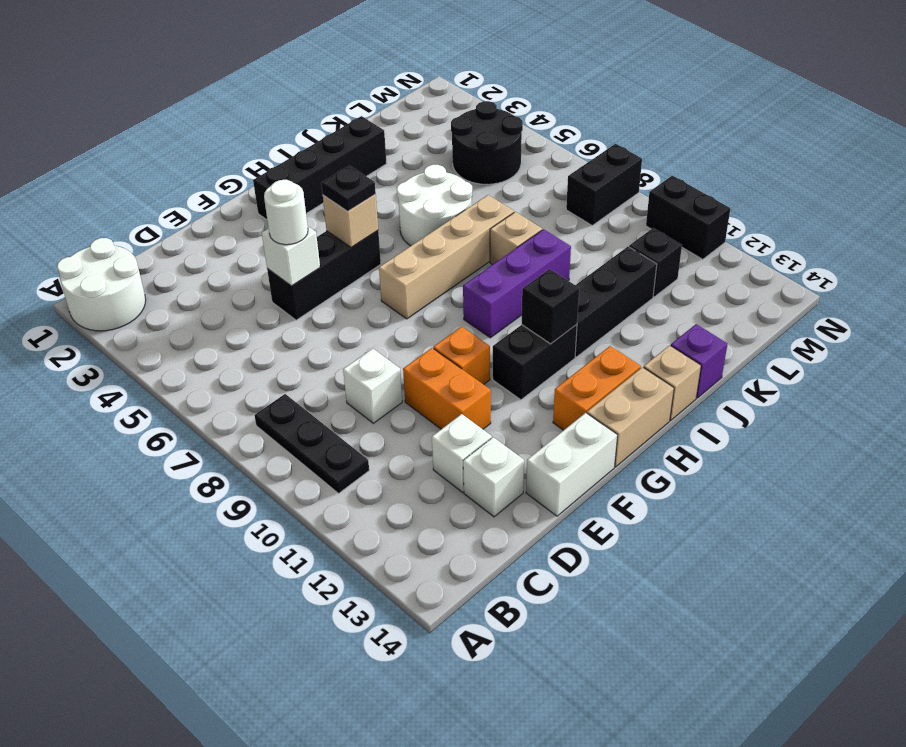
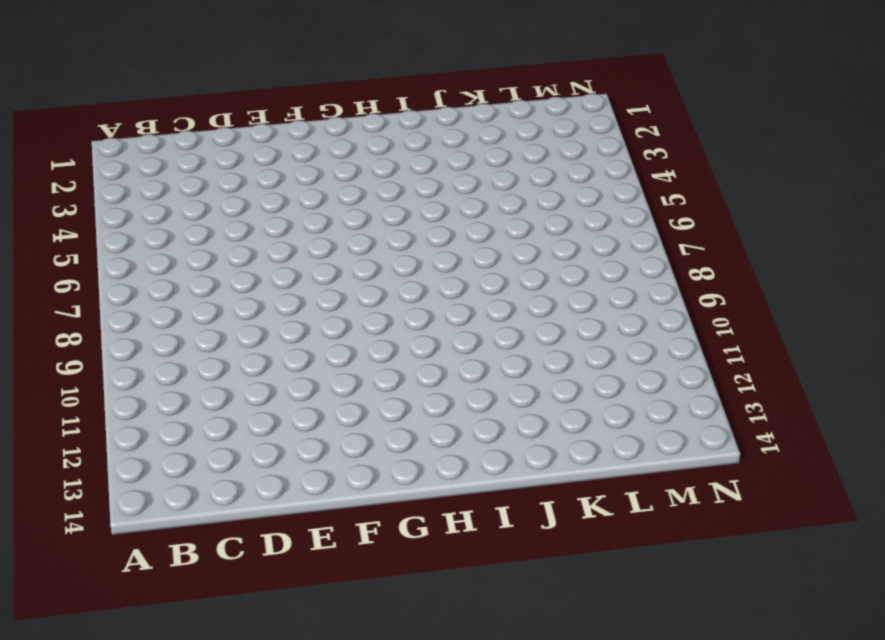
none -> white 2x2 round brick [57,238,146,331]
none -> black 1x3 plate [254,394,369,493]
none -> white 1x1 brick [343,349,402,423]

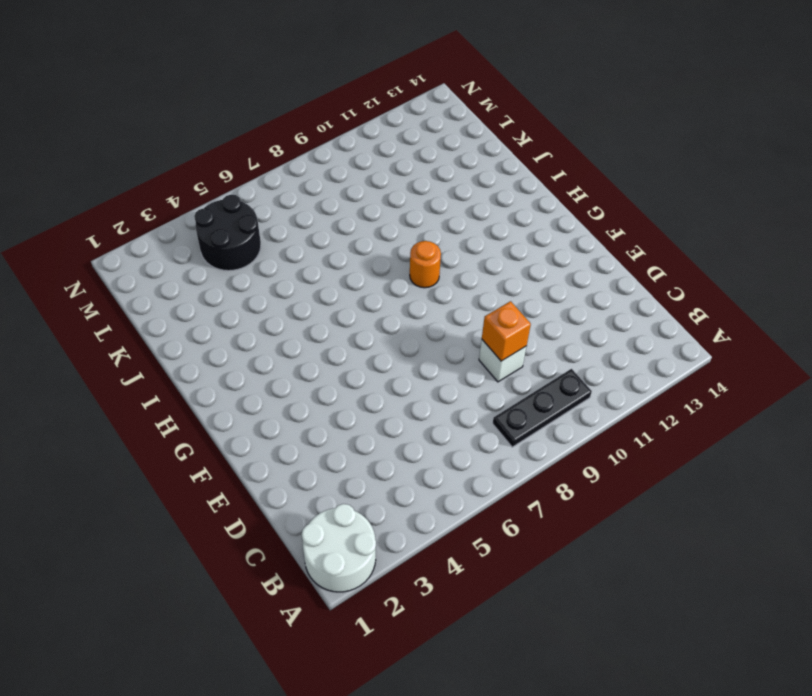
orange 1x1 brick [482,301,531,361] -> orange 1x1 brick moved to [433,327,490,384]
orange 1x1 round brick [410,241,441,288] -> purple 1x3 brick [463,229,571,338]
none -> white 1x1 brick [432,414,492,492]
none -> white 1x1 brick [463,437,524,517]
none -> black 1x3 brick [267,230,381,320]

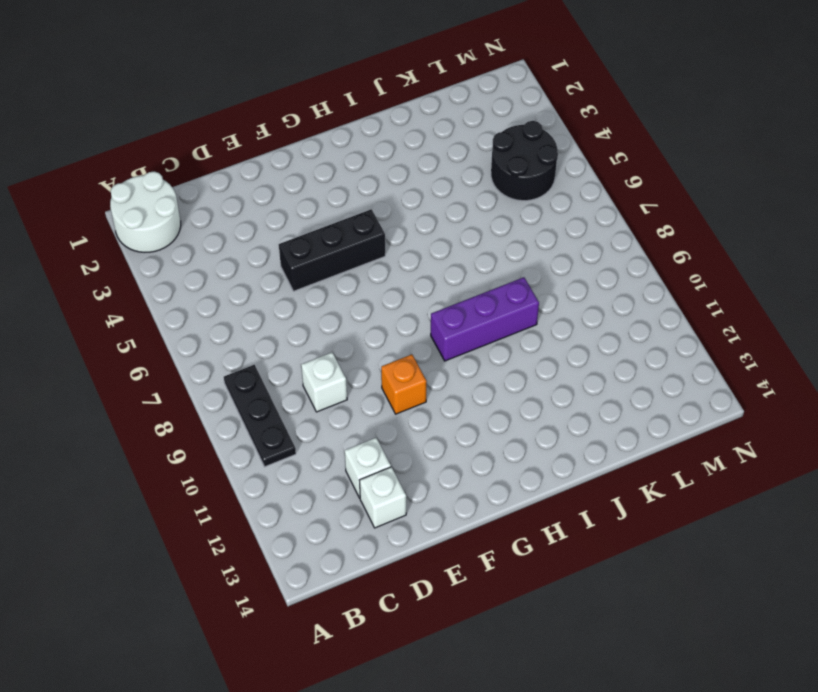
none -> orange 1x2 brick [403,348,491,429]
none -> white 1x2 brick [526,413,617,516]
none -> black 1x4 brick [253,116,387,220]

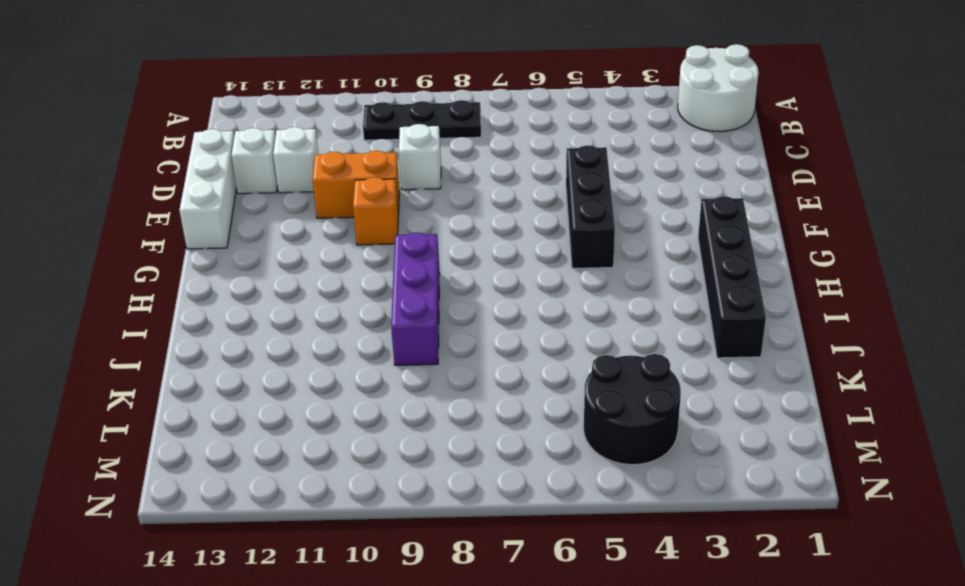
white 1x3 brick [179,129,237,249] -> white 1x2 brick [526,413,617,516]
none -> tan 1x4 brick [379,195,514,319]
none -> black 1x2 brick [493,325,577,400]
none -> orange 1x2 brick [553,346,641,430]

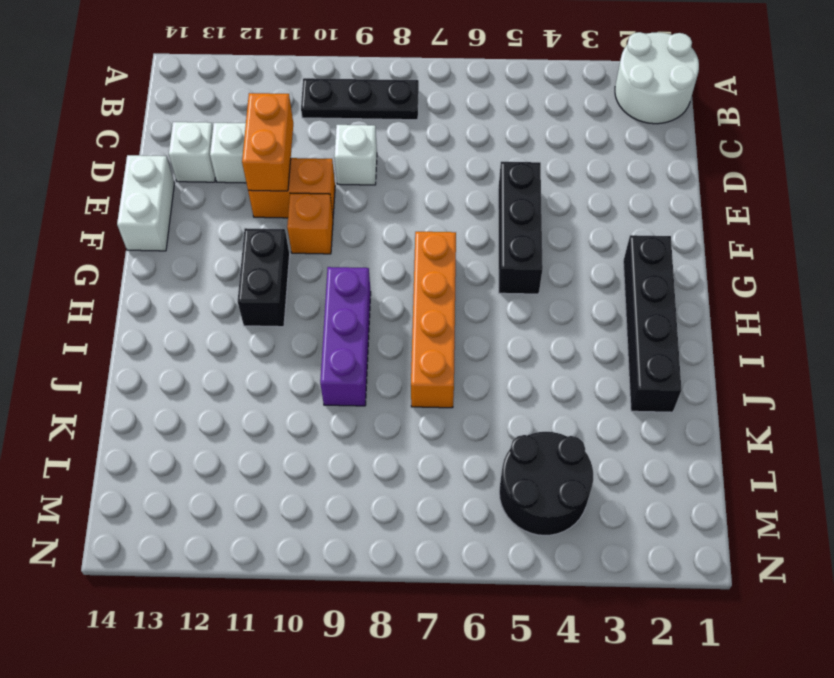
orange 1x2 brick [242,93,293,191] -> orange 1x2 brick moved to [553,346,641,430]
orange 1x4 brick [411,232,456,408] -> tan 1x4 brick [379,195,514,319]
none -> tan 1x2 brick [587,367,674,467]
none -> white 2x2 round brick [397,165,472,246]
none -> black 1x3 brick [575,247,657,357]

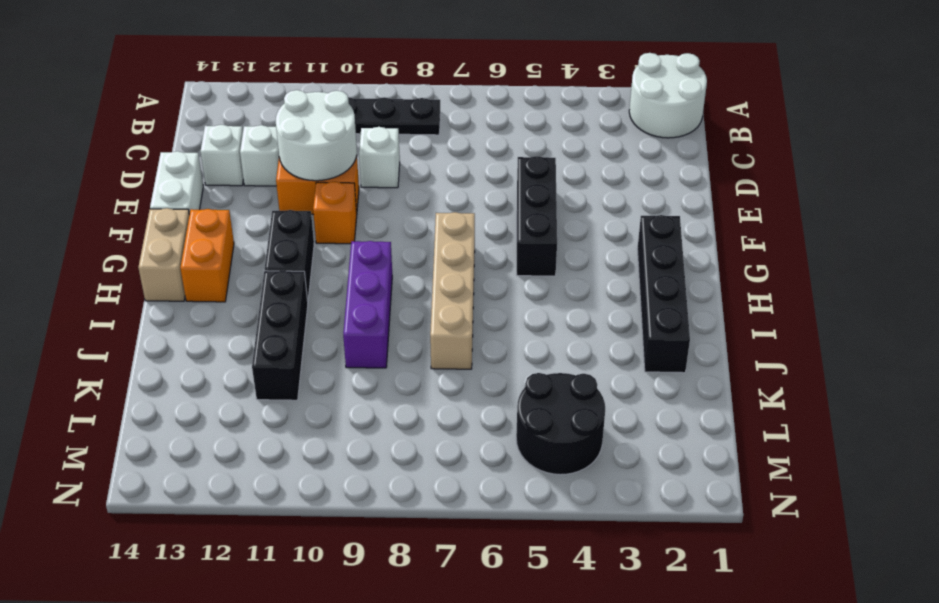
white 2x2 round brick [276,90,357,181] -> white 2x2 round brick moved to [397,165,472,246]
none -> tan 1x1 brick [644,345,701,420]
none -> tan 1x1 brick [490,212,542,265]
none -> purple 1x1 brick [670,324,728,398]

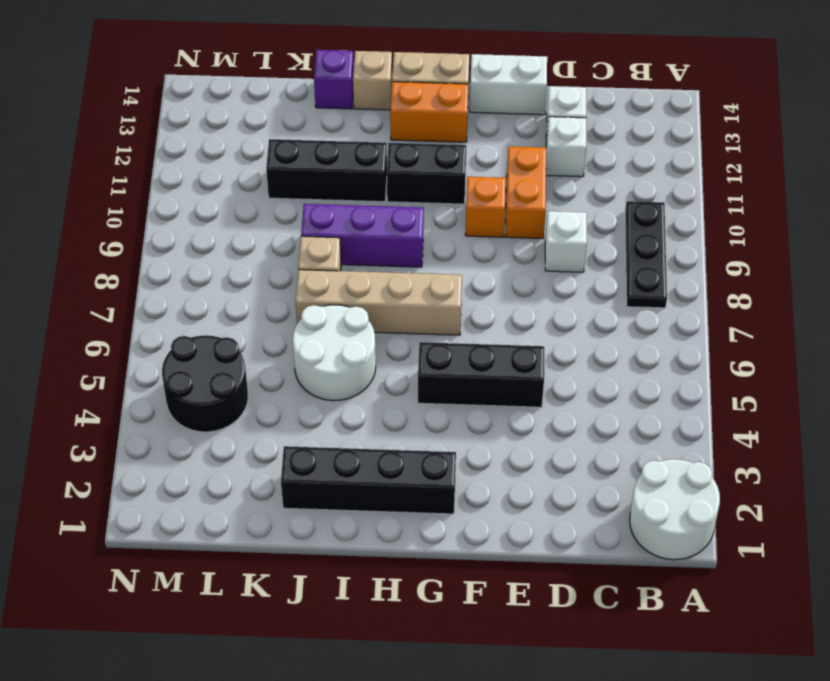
none -> black 1x1 brick [629,228,682,297]
none -> black 1x2 brick [566,144,642,225]
none -> black 1x2 brick [646,176,730,259]

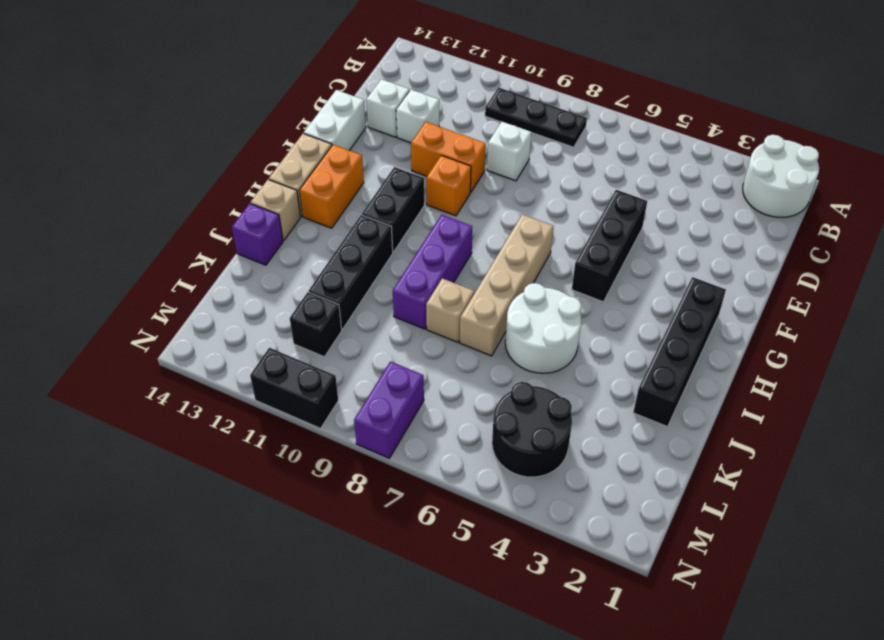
purple 1x2 brick [354,362,424,458] -> black 1x2 brick [566,144,642,225]
none -> white 1x1 brick [262,227,320,286]
none -> tan 1x1 brick [323,195,378,247]
none -> black 1x1 brick [522,269,579,344]

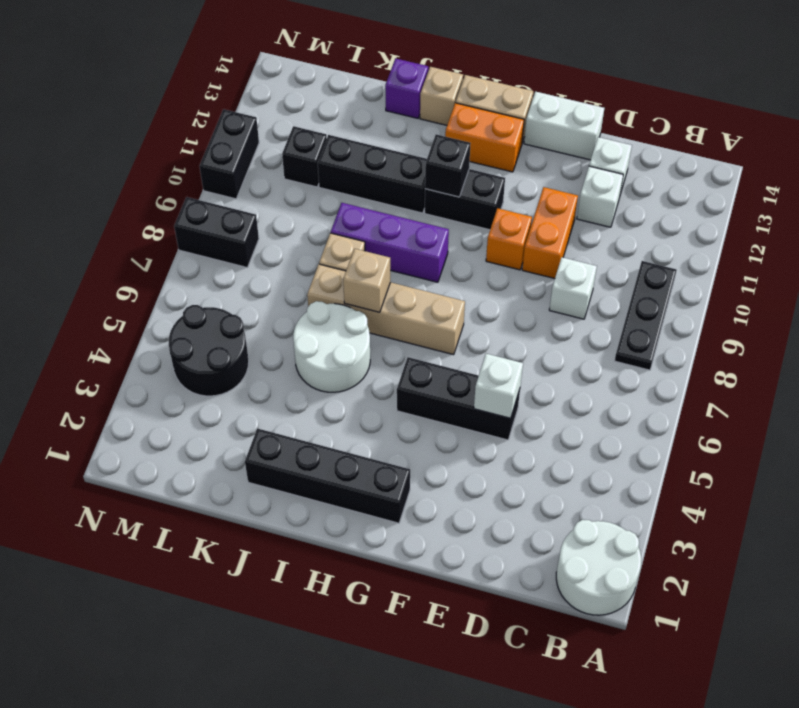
tan 1x1 brick [343,249,390,312] -> tan 1x1 brick moved to [323,195,378,247]
none -> white 1x1 round brick [264,180,308,245]
none -> black 1x1 plate [321,166,376,211]

